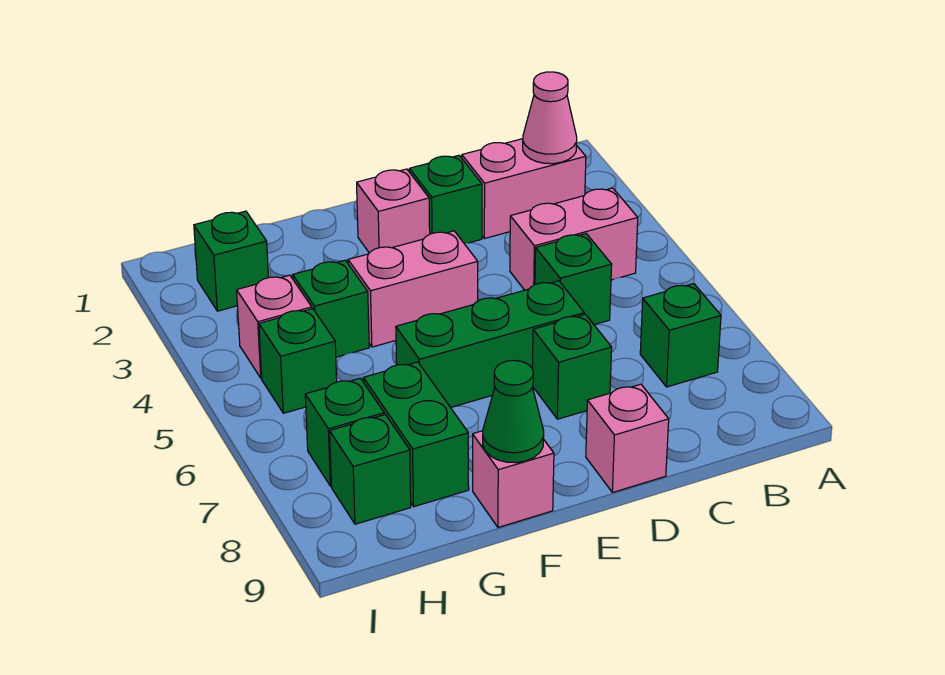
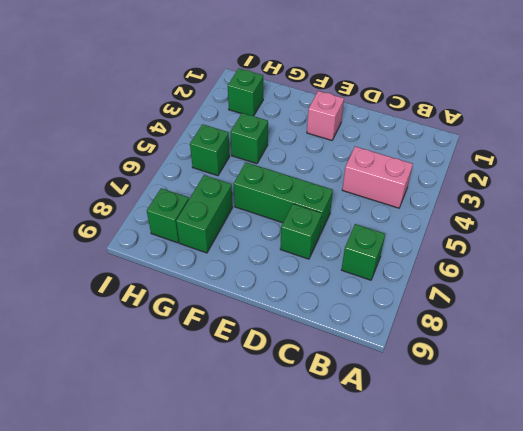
none -> pink 1x2 brick [462,139,586,239]
none -> green 1x1 brick [535,234,612,325]
none -> green 1x1 brick [409,155,482,243]

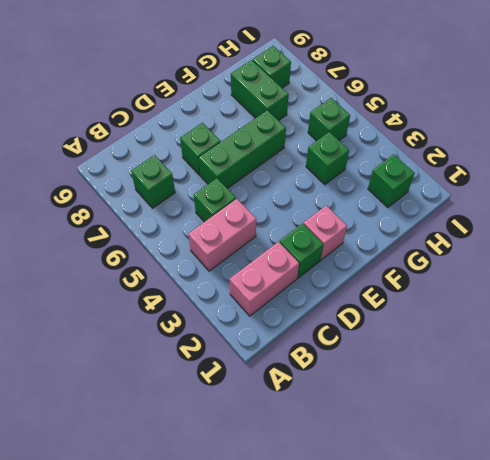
none -> pink 1x1 brick [586,384,669,493]
none -> pink 1x2 brick [348,231,478,347]
none -> pink 1x1 brick [473,431,554,527]

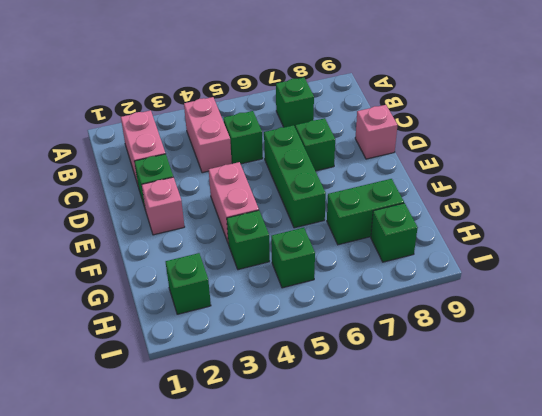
none -> pink 1x1 brick [473,431,554,527]
none -> pink 1x1 brick [237,275,312,378]
none -> green 1x1 brick [305,378,384,486]

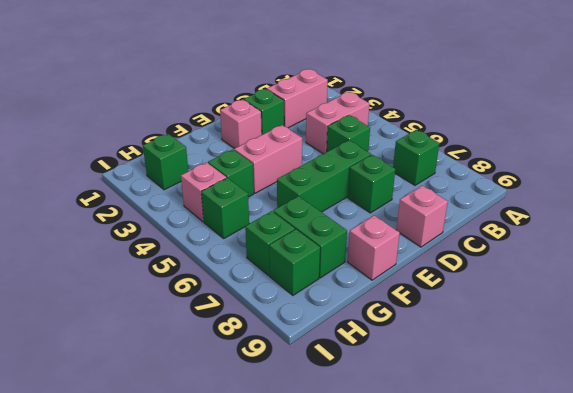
none -> pink 1x1 cone [523,72,577,164]
none -> green 1x1 cone [483,360,544,463]

